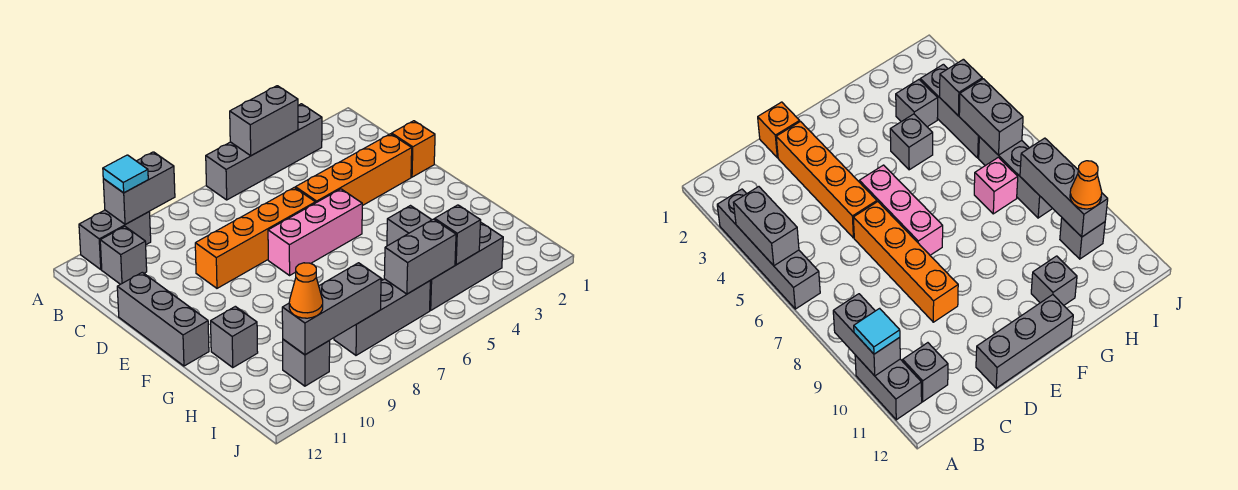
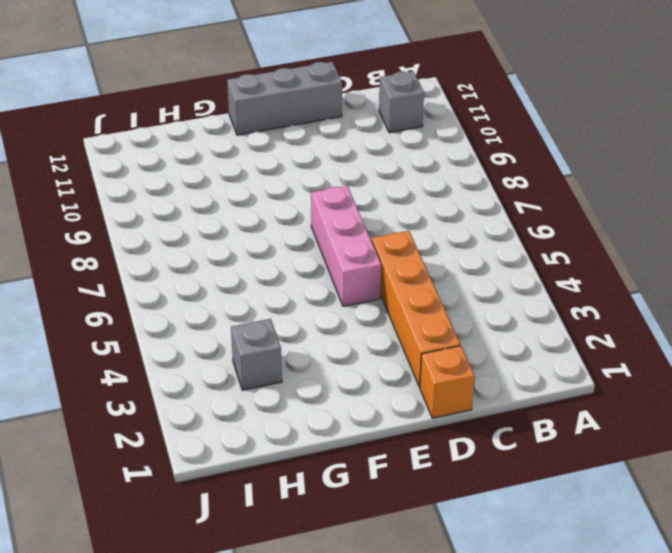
none -> grey 1x4 brick [206,104,322,200]
none -> grey 1x2 brick [79,210,151,269]
none -> orange 1x4 brick [195,188,315,288]

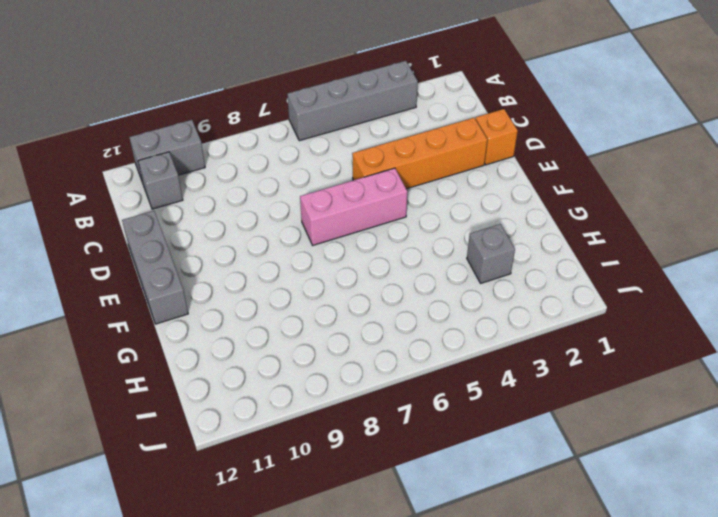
none -> orange 1x4 brick [195,188,315,288]
none -> grey 1x1 brick [387,206,431,246]
none -> grey 1x1 brick [211,306,258,368]

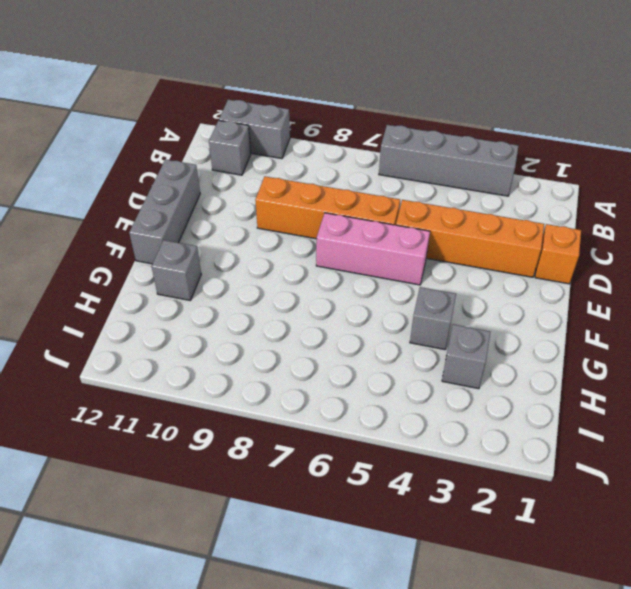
none -> pink 1x1 brick [974,157,1018,214]
none -> grey 1x3 brick [430,222,503,310]
none -> grey 1x3 brick [334,279,430,355]

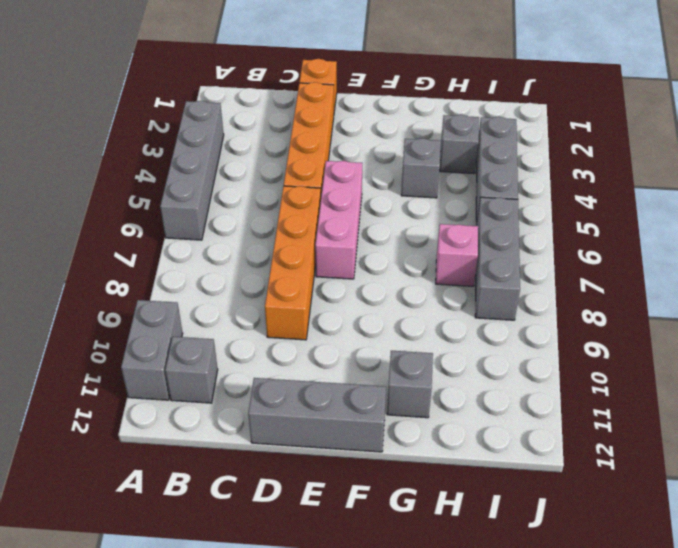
none -> grey 1x1 brick [283,339,330,386]
none -> grey 1x2 brick [230,86,298,156]
none -> grey 1x2 brick [103,152,175,224]

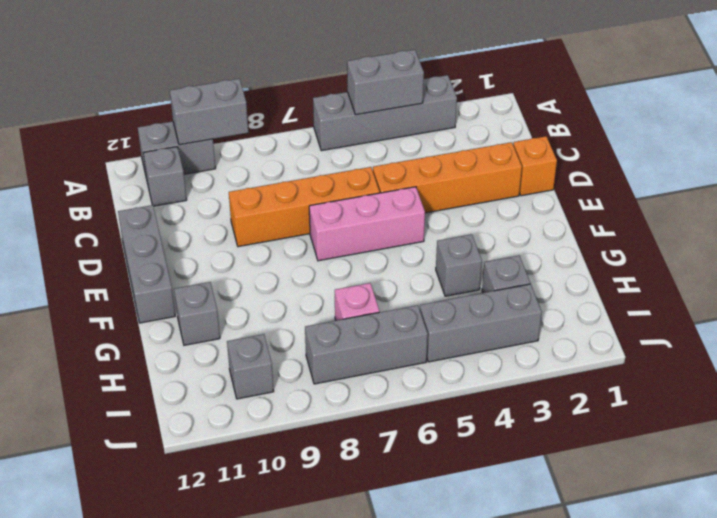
none -> grey 1x1 brick [435,205,481,265]
none -> grey 1x2 brick [384,219,456,294]
none -> grey 1x3 brick [282,263,381,355]

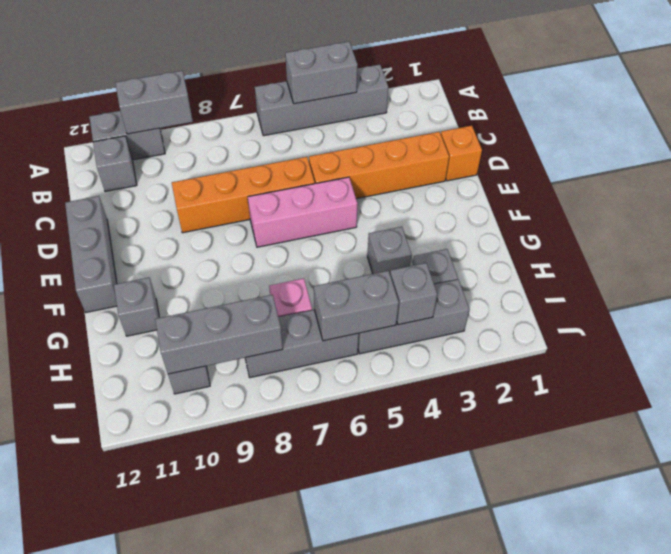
none -> cyan 1x1 tile [103,155,148,193]
none -> orange 1x1 cone [289,263,323,318]

